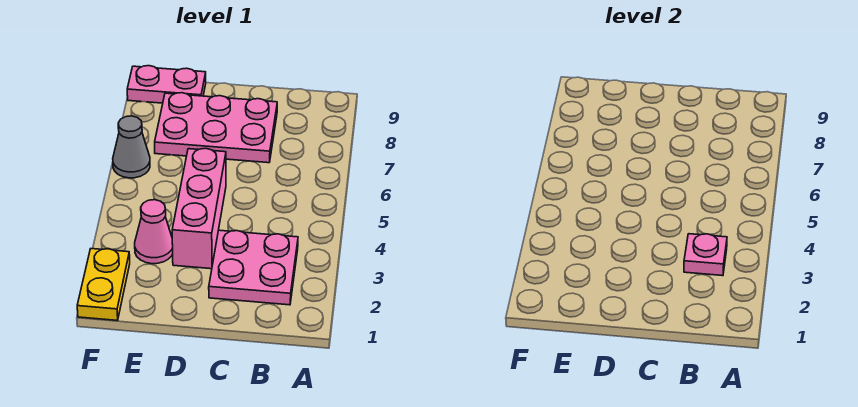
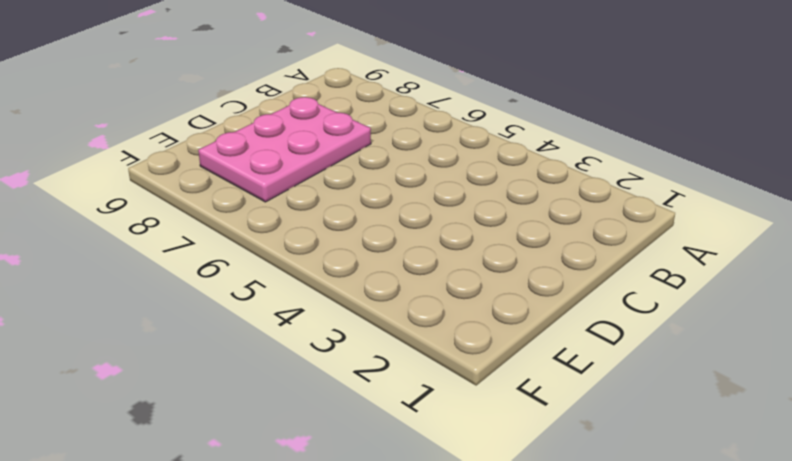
none -> pink 2x2 plate [209,230,298,305]
none -> pink 1x3 brick [172,148,226,269]

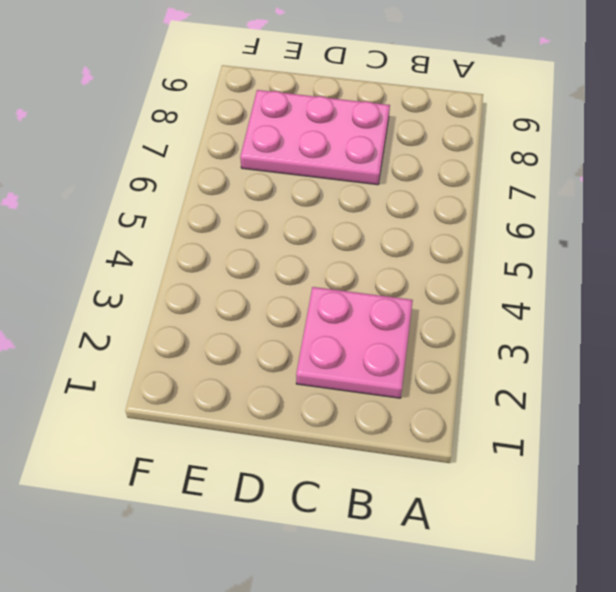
none -> pink 1x3 brick [172,148,226,269]
none -> pink 1x1 cone [135,200,173,264]

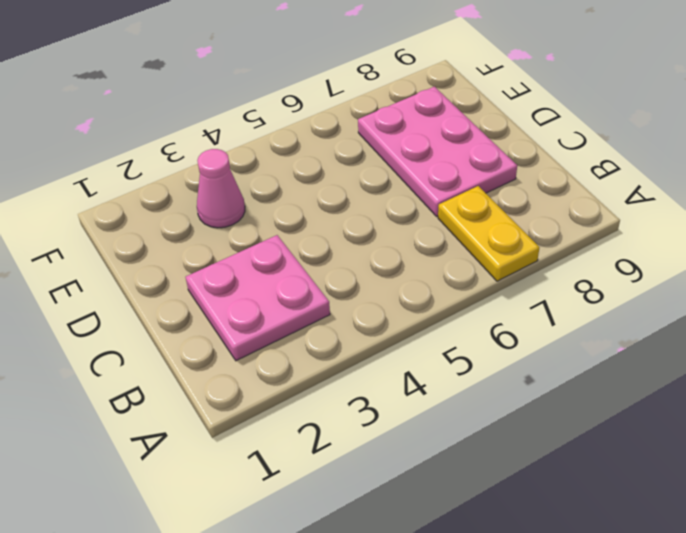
yellow 1x2 plate [438,186,539,281] -> yellow 1x2 plate turned to [77,249,130,320]
none -> pink 1x3 brick [172,148,226,269]
none -> pink 1x2 plate [127,66,206,103]

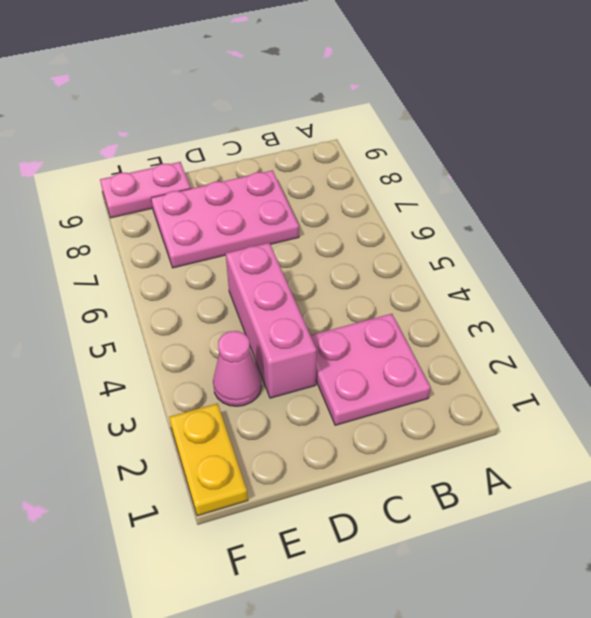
none -> grey 1x1 cone [113,116,150,178]
none -> pink 1x1 plate [684,234,727,276]

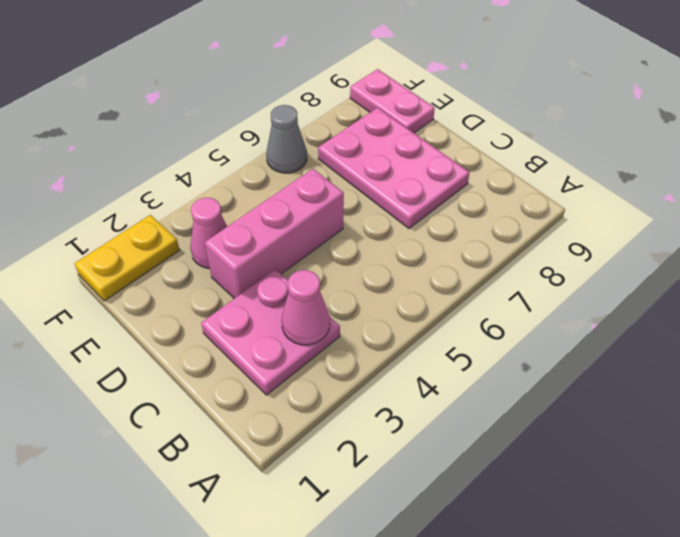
pink 1x1 cone [282,270,330,345] -> pink 1x1 plate [684,234,727,276]

